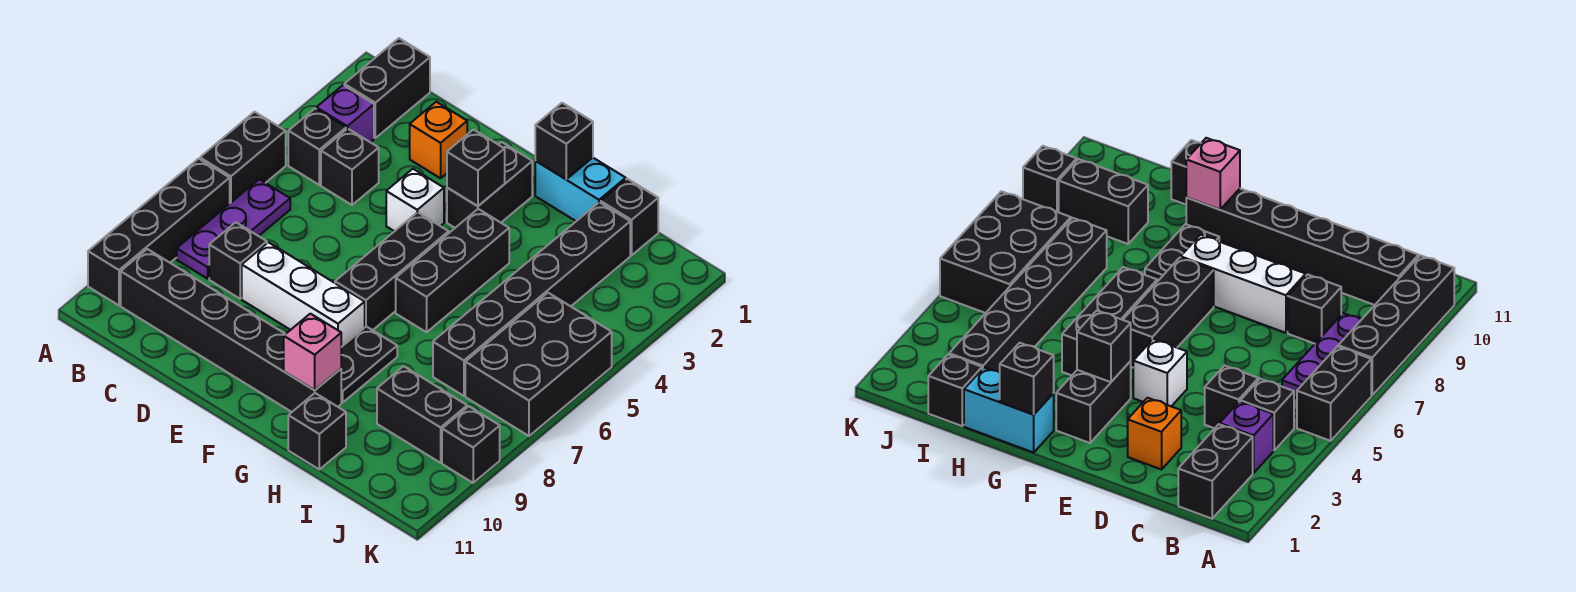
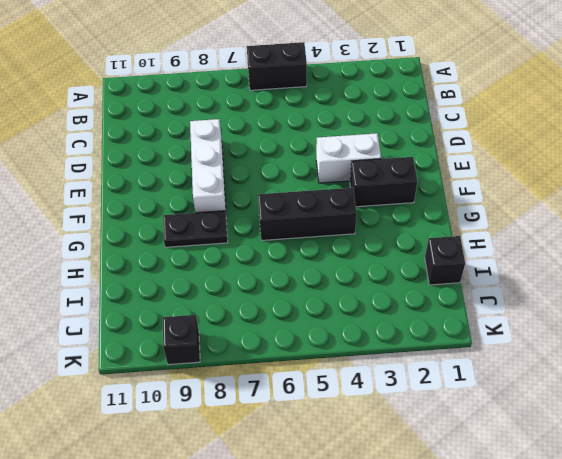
white 1x2 brick [316,133,381,183] -> white 1x1 brick [386,169,444,231]
none -> black 1x4 brick [88,159,230,305]
none -> black 1x2 brick [344,38,430,138]
none -> purple 1x1 brick [316,85,374,142]

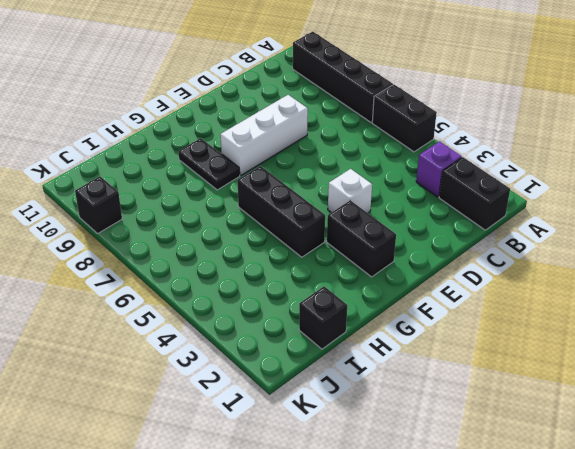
none -> black 1x1 brick [288,109,346,185]
none -> purple 1x3 plate [177,179,290,279]
none -> black 1x6 brick [121,249,341,412]

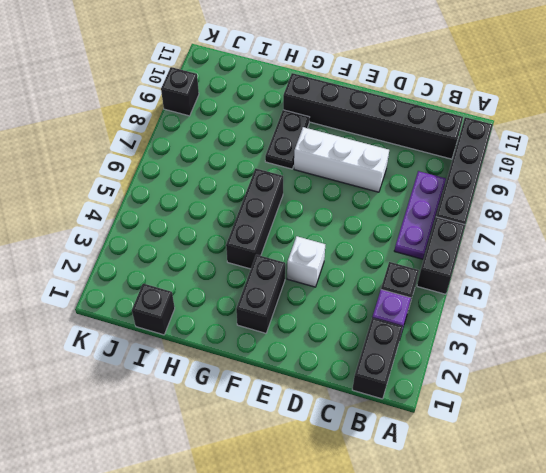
none -> black 1x1 brick [321,128,379,205]
none -> black 1x1 brick [209,222,267,299]
none -> orange 1x1 brick [410,102,467,178]

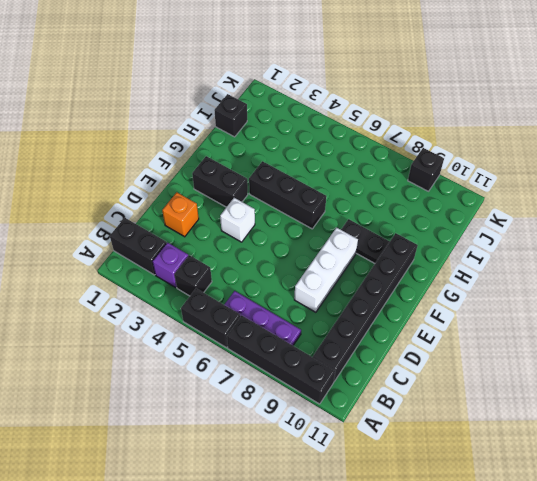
none -> black 1x1 brick [321,128,379,205]
none -> black 1x1 brick [209,222,267,299]
none -> black 1x3 brick [335,212,449,330]

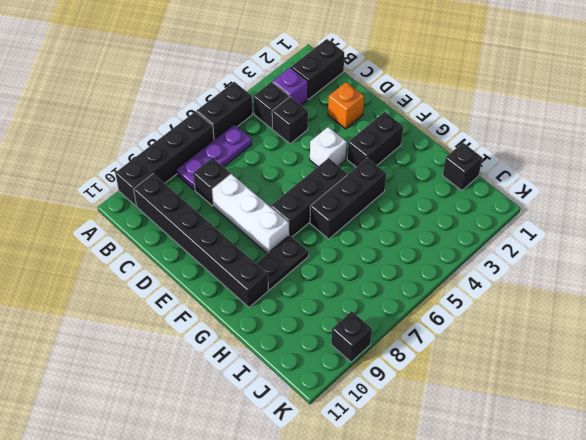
none -> cyan 1x2 brick [535,158,626,221]
none -> black 1x1 brick [288,393,346,469]
none -> black 1x6 brick [433,202,630,396]

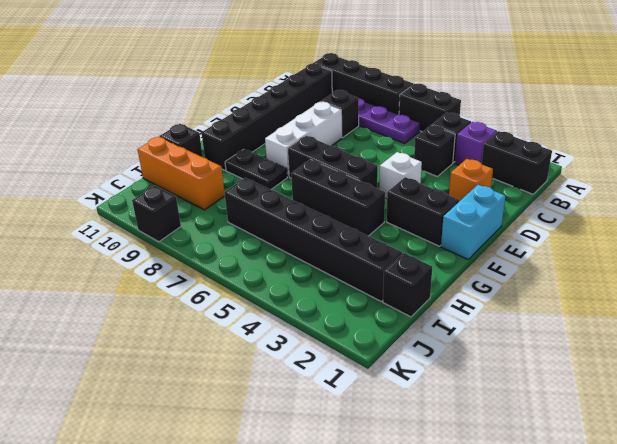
cyan 1x2 brick [441,185,506,259] -> cyan 1x2 brick moved to [535,158,626,221]
orange 1x3 brick [137,137,225,210] -> black 1x2 brick [377,366,467,463]
none -> black 2x3 brick [465,293,612,436]
none -> black 1x1 brick [447,130,505,206]
none -> black 1x1 brick [535,103,593,179]

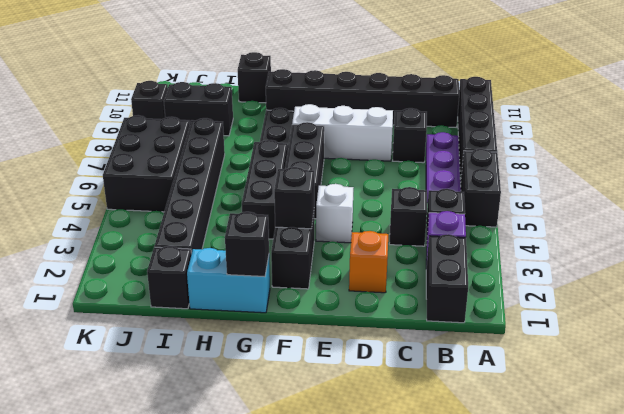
none -> pink 1x1 brick [284,314,341,390]

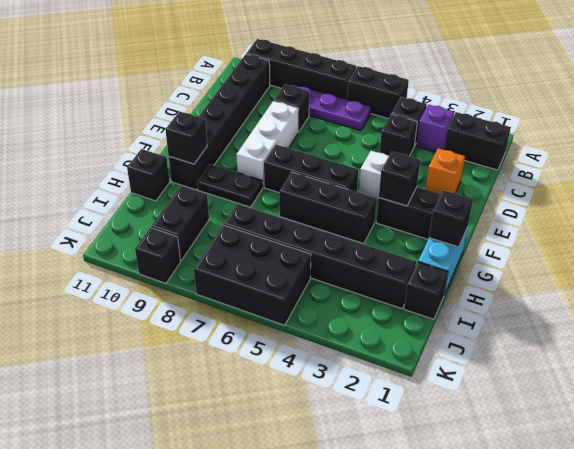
black 1x1 brick [165,111,207,164] -> pink 1x1 brick [284,314,341,390]

